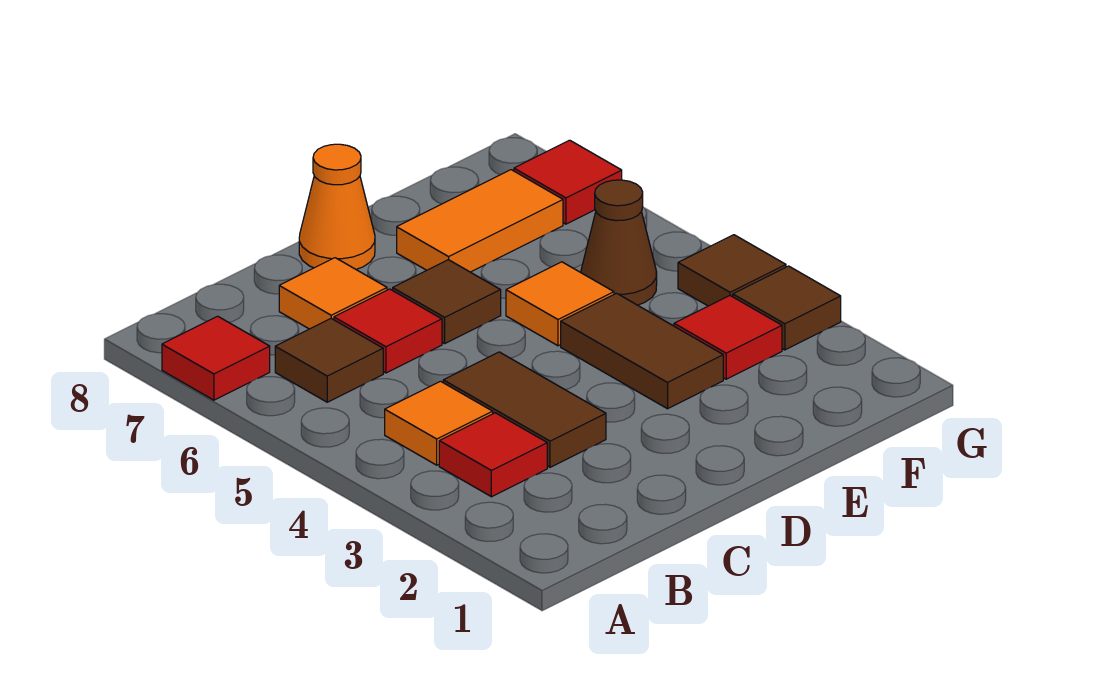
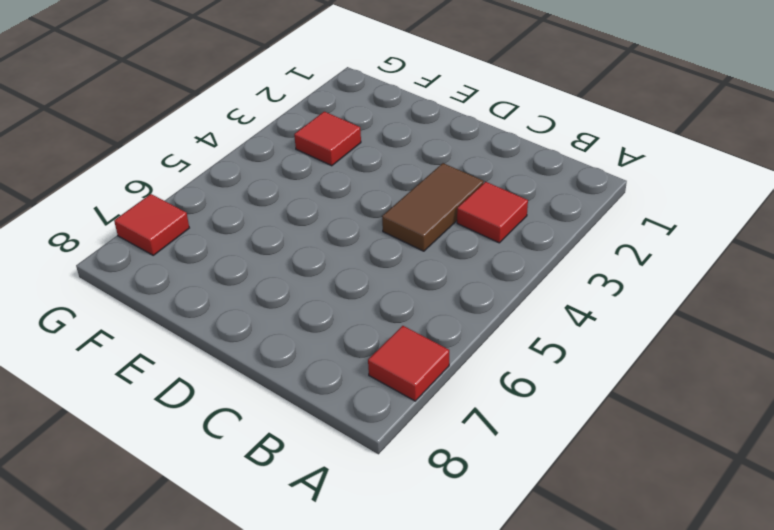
none -> orange 1x1 tile [385,381,493,465]
none -> brown 1x1 tile [275,319,383,402]
none -> red 1x1 tile [334,289,442,373]

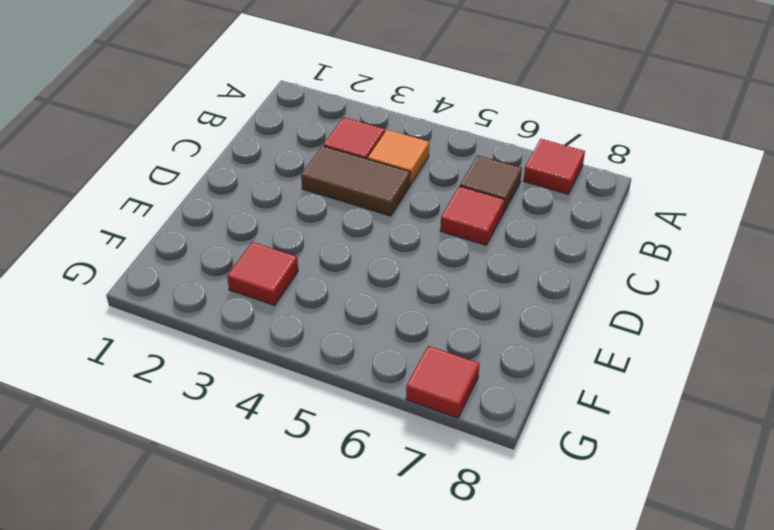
none -> orange 1x1 tile [279,258,387,329]
none -> brown 1x1 tile [393,260,501,344]
none -> orange 1x1 cone [299,144,375,269]

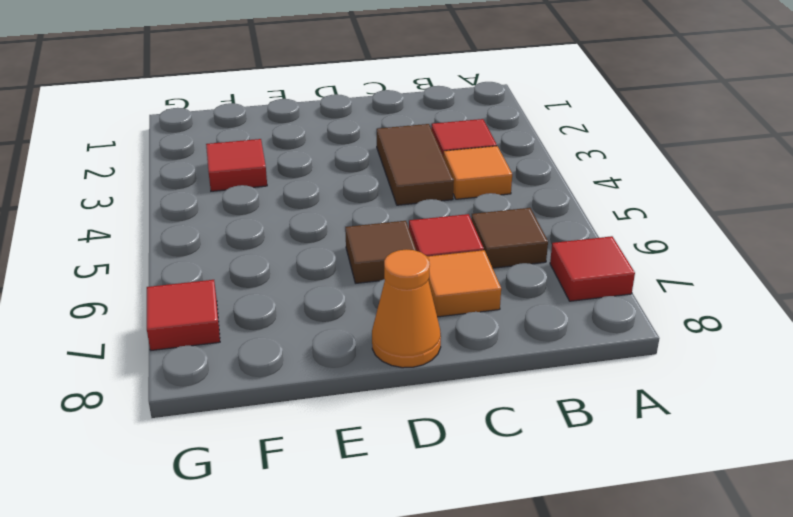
none -> brown 1x2 tile [561,293,723,409]
none -> orange 1x1 tile [506,262,614,346]
none -> orange 1x2 tile [397,170,563,272]

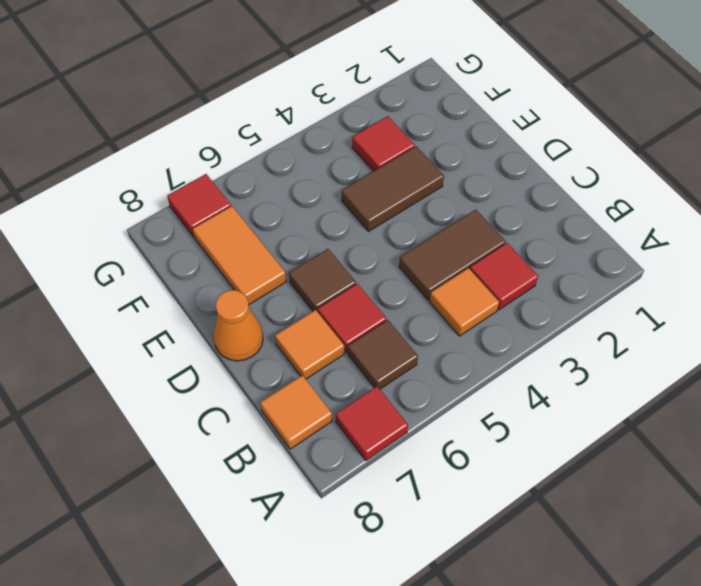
orange 1x1 tile [260,375,332,449] -> orange 1x1 tile moved to [506,262,614,346]
none -> brown 1x1 cone [581,180,657,305]
none -> brown 1x1 tile [733,266,841,350]
none -> brown 1x1 tile [678,235,786,306]

